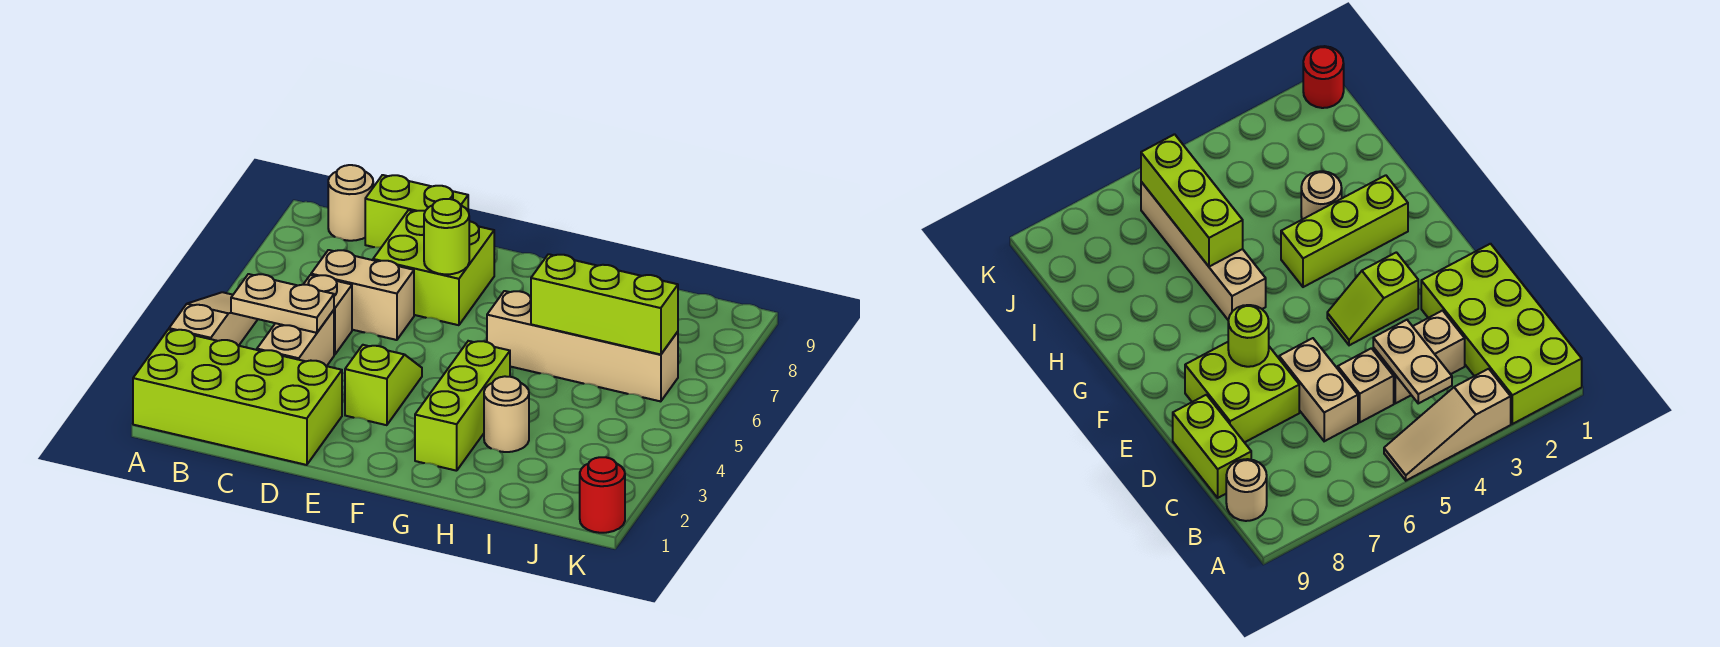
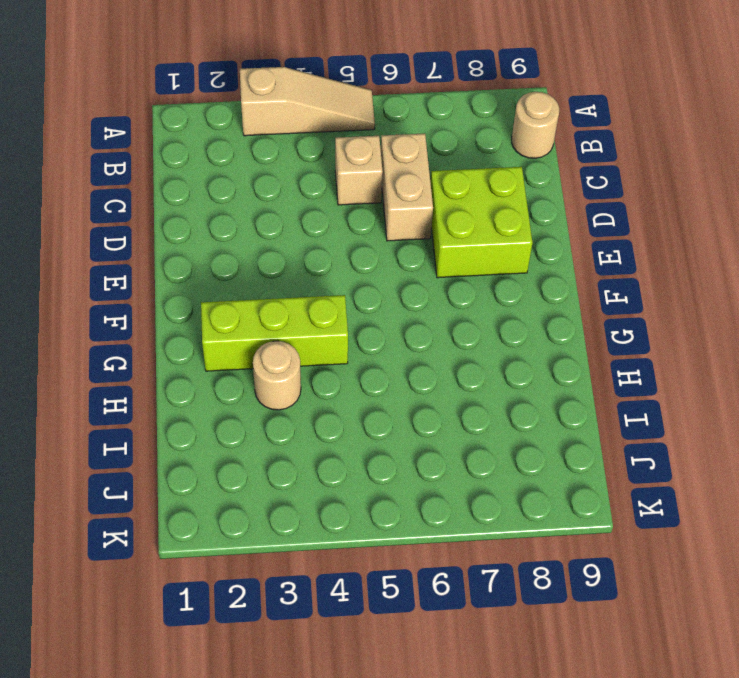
none -> lime 2x4 brick [133,329,342,465]
none -> tan 1x2 brick [257,310,334,366]
none -> lime 1x2 brick [365,175,468,248]

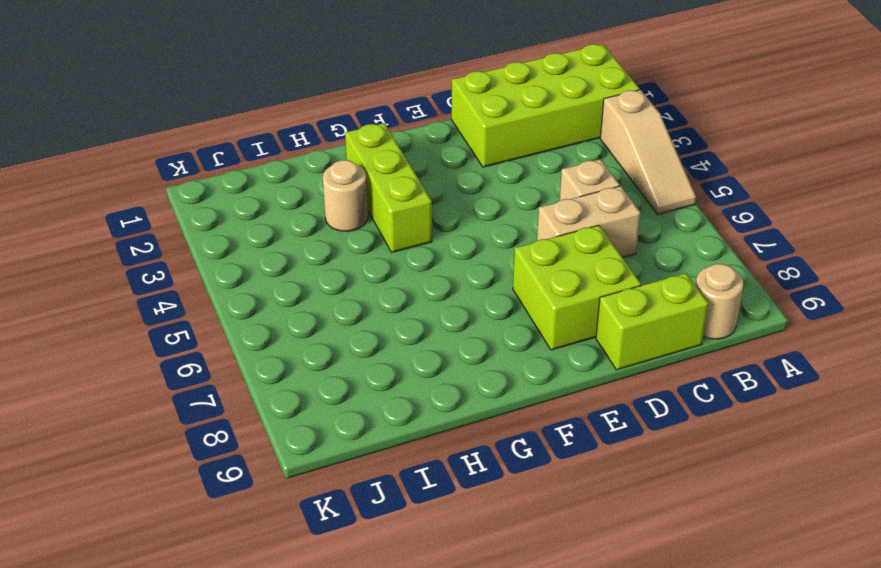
none -> tan 1x2 brick [257,310,334,366]
none -> lime 1x2 slope [345,345,422,425]
none -> tan 1x4 brick [487,291,678,401]

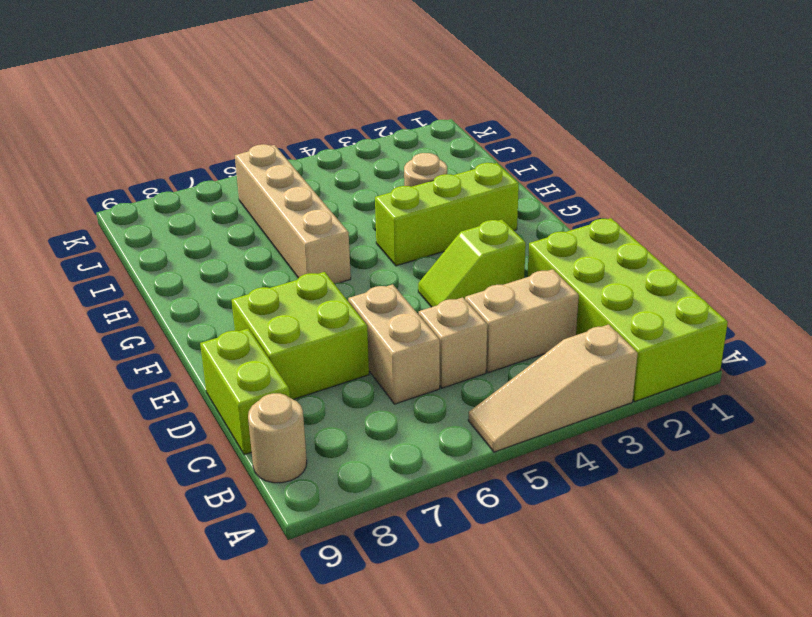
none -> red 1x1 round brick [580,457,625,533]
none -> tan 1x2 plate [231,274,334,333]
none -> lime 1x1 round brick [424,199,469,274]

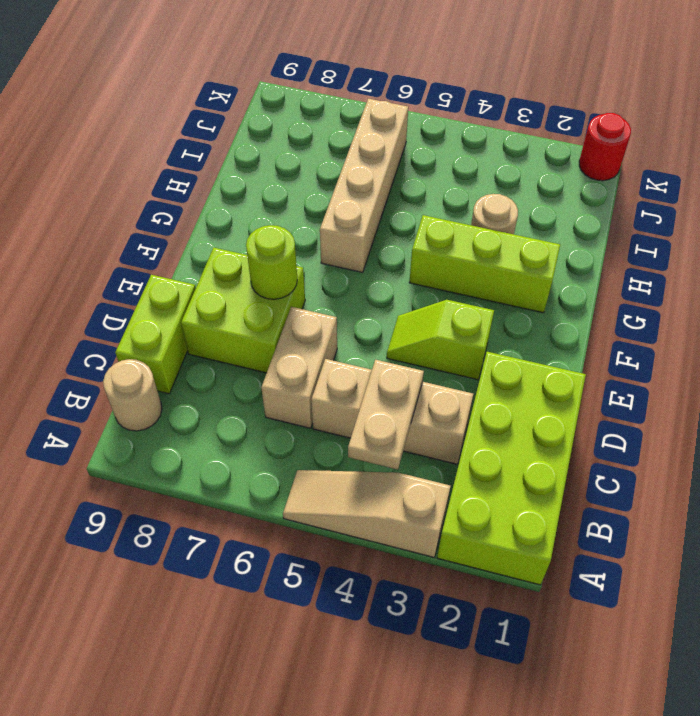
none -> lime 1x3 brick [531,254,678,355]

